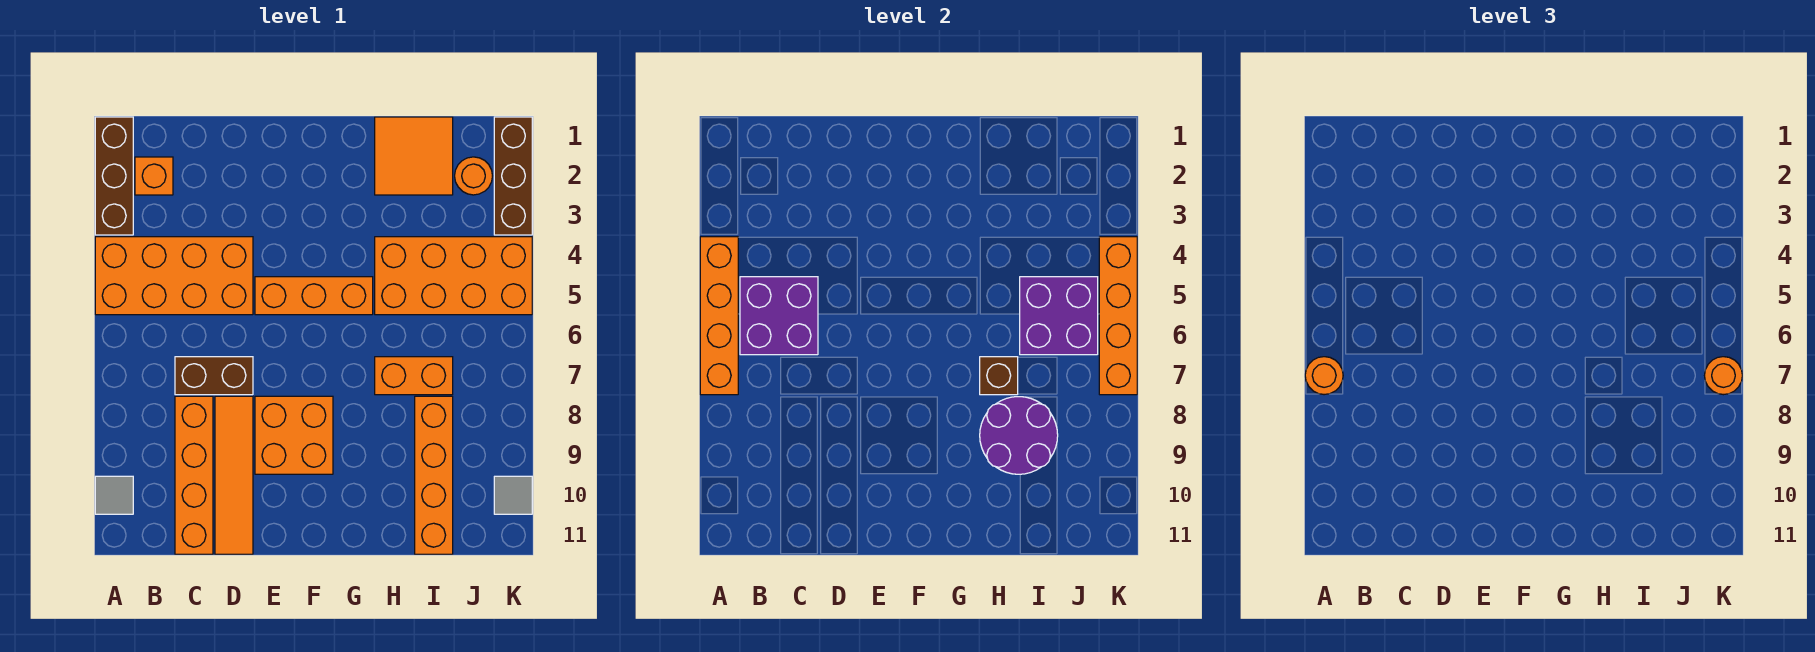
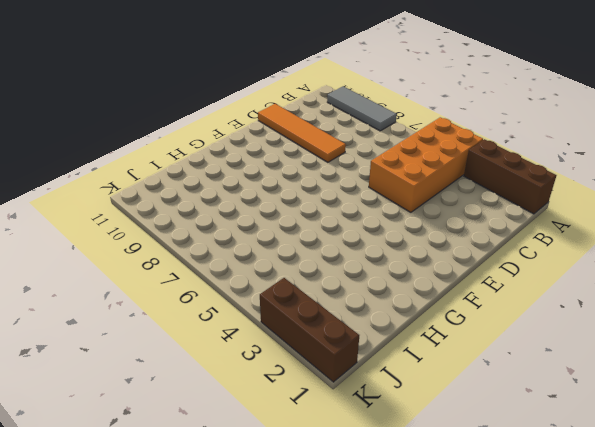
grey 1x3 tile [327,86,397,131] -> grey 1x1 tile [95,476,133,514]
none -> orange 1x1 brick [135,157,173,195]
none -> brown 1x2 brick [175,357,253,395]
none -> orange 1x4 brick [175,396,213,554]

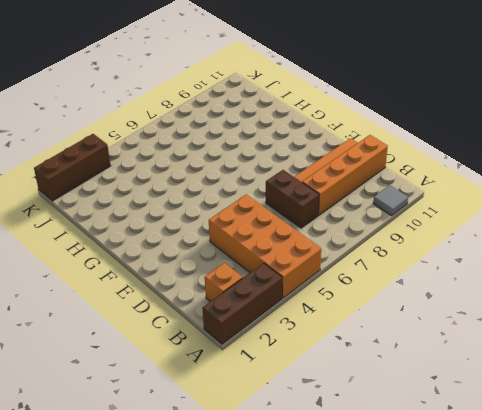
none -> orange 1x3 brick [255,277,373,315]
none -> orange 2x2 brick [255,396,333,474]
none -> orange 2x2 tile [375,117,453,195]

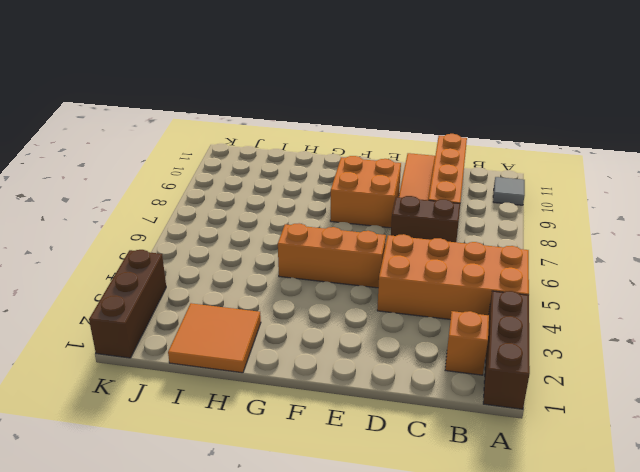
none -> orange 2x4 brick [375,237,532,315]
none -> orange 1x2 brick [375,357,453,395]
none -> orange 1x4 brick [415,396,453,554]

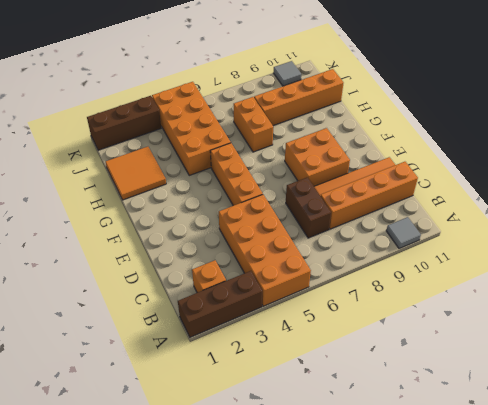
none -> orange 1x1 round brick [455,157,492,195]
none -> orange 1x4 brick [700,237,738,395]
none -> purple 2x2 brick [740,277,818,355]

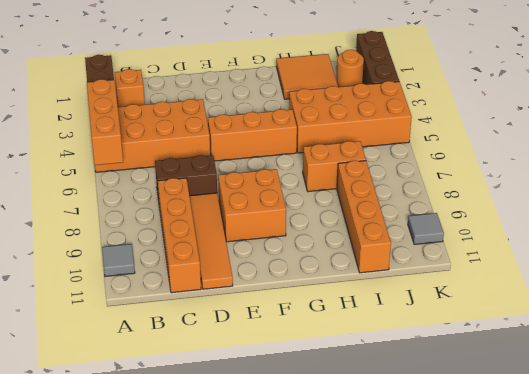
orange 1x3 brick [87,79,123,165] -> orange 1x4 brick [700,237,738,395]
none -> purple 2x2 brick [740,277,818,355]
none -> brown 1x1 brick [980,357,1018,395]
none -> purple 2x2 round brick [980,397,1058,474]

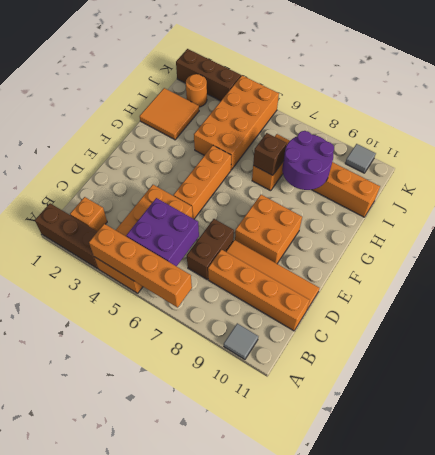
none -> purple 2x2 brick [1020,277,1098,355]
none -> orange 1x4 brick [1099,237,1137,395]
none -> orange 1x1 round brick [1305,357,1343,395]

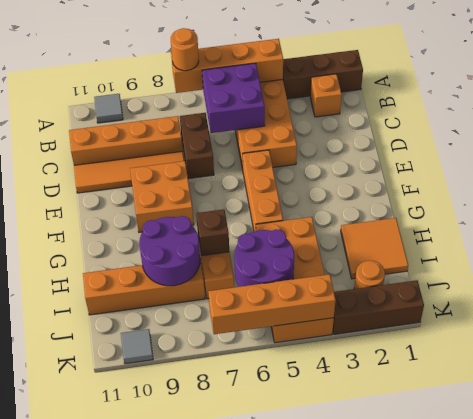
purple 2x2 round brick [234,229,294,287] -> purple 2x2 brick [1020,277,1098,355]
none -> orange 1x1 round brick [1705,357,1742,395]

